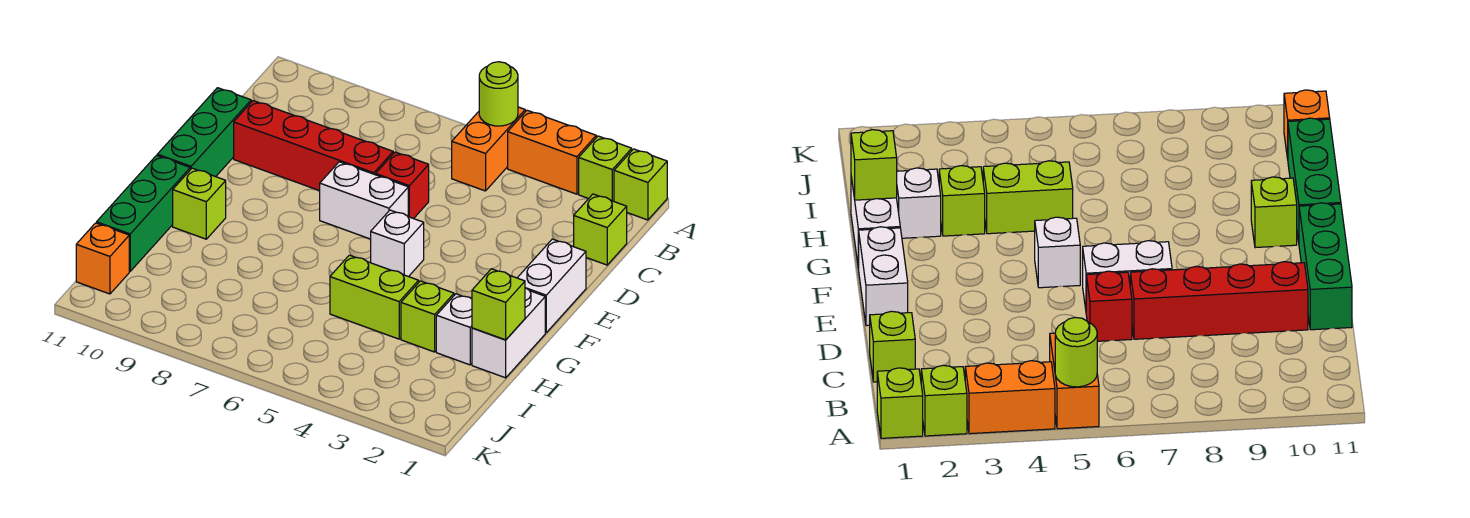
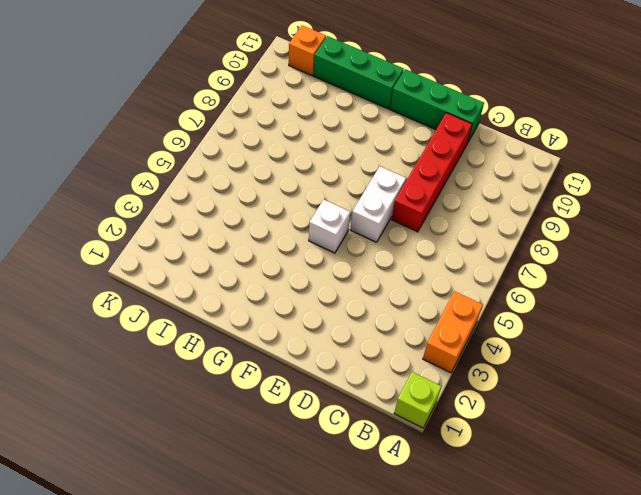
none -> lime 1x1 brick [579,136,632,201]
none -> orange 1x2 brick [452,107,525,191]
none -> lime 1x1 brick [574,194,627,265]

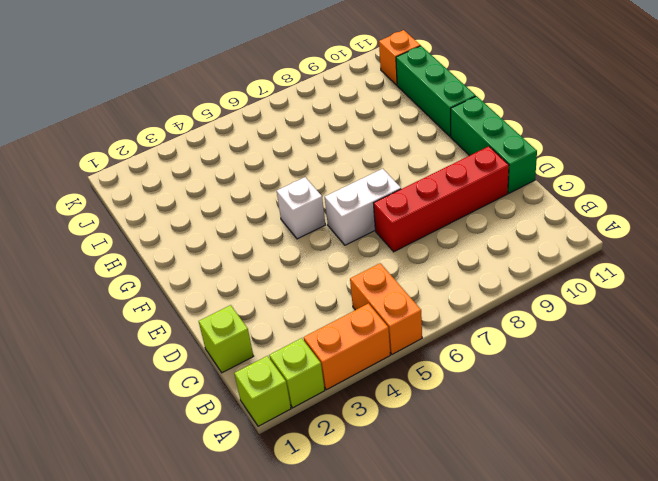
none -> red 1x1 brick [376,152,429,219]
none -> white 1x2 brick [518,239,586,333]
none -> white 1x2 brick [472,288,545,378]

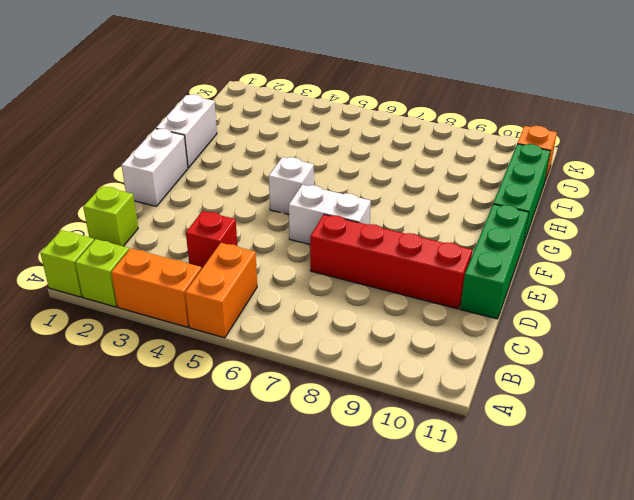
red 1x1 brick [186,211,237,269] -> red 1x1 brick moved to [376,152,429,219]
none -> lime 1x1 brick [173,168,226,239]
none -> white 1x1 brick [436,294,472,365]
none -> lime 1x1 brick [401,281,454,352]

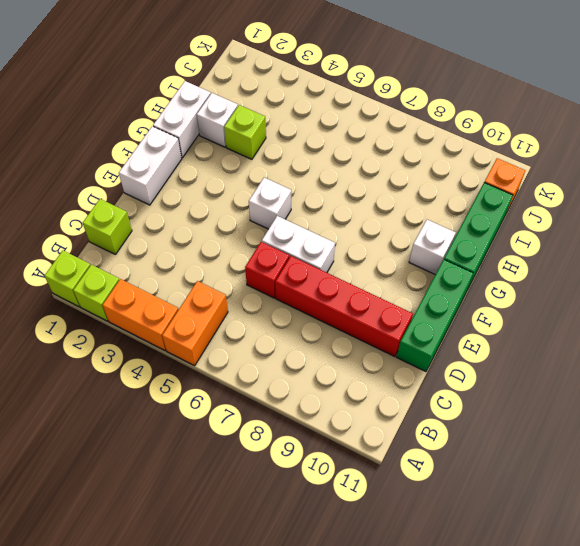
white 1x1 brick [409,220,456,275] -> lime 1x1 brick [173,168,226,239]
none -> lime 1x2 brick [330,255,419,339]
none -> lime 1x1 round brick [479,62,518,126]
none -> lime 1x1 brick [472,269,525,340]

